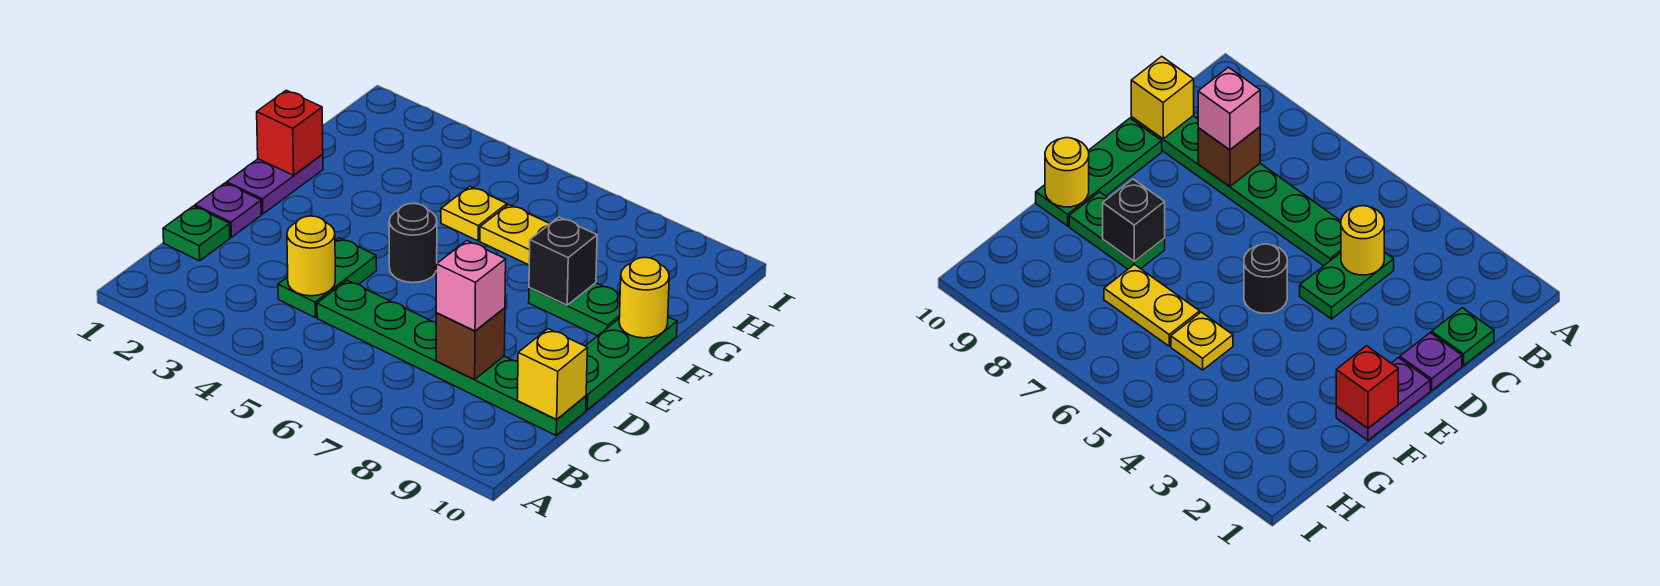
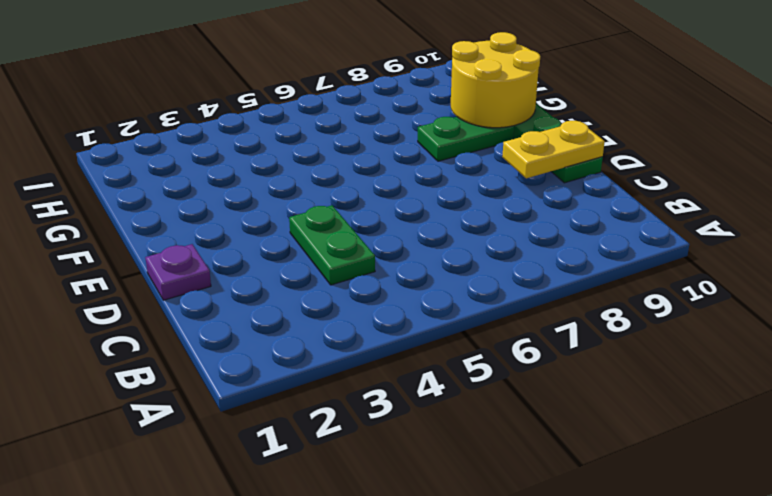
yellow 1x2 plate [502,121,605,178] -> yellow 1x2 plate moved to [480,205,550,265]
yellow 2x2 round brick [451,32,540,128] -> yellow 1x1 round brick [619,257,669,338]
none -> green 1x1 plate [163,206,230,261]
none -> green 1x6 plate [317,280,586,435]
none -> purple 1x2 plate [227,154,323,214]

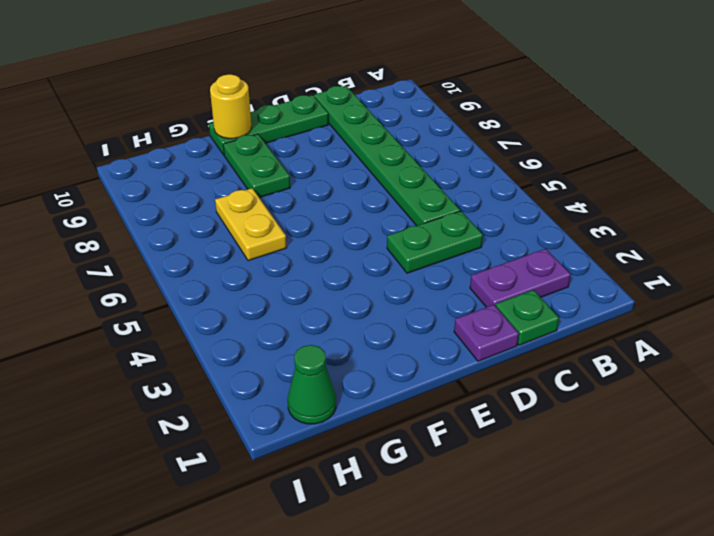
purple 1x2 plate [470,249,571,307] -> purple 1x2 plate moved to [227,154,323,214]
green 1x1 cone [288,345,336,424] -> none
none -> black 1x1 round brick [389,203,437,283]
none -> yellow 1x1 plate [441,187,507,241]
none -> yellow 1x1 round brick [287,216,335,296]

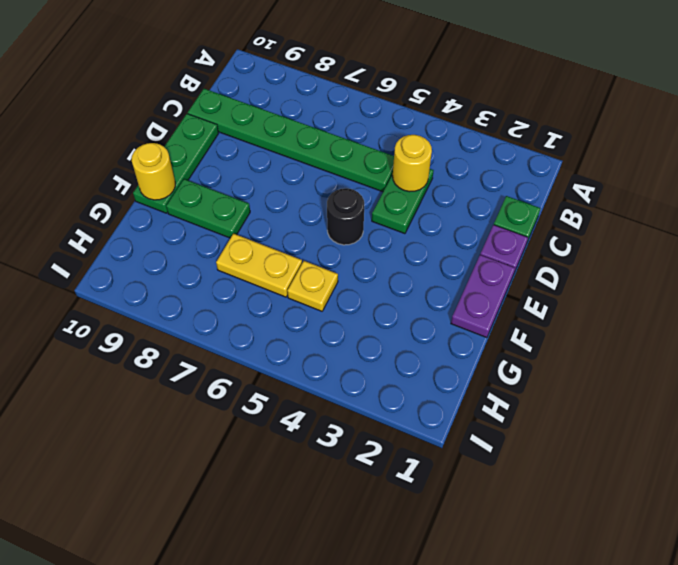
none -> brown 1x1 brick [436,308,505,379]
none -> yellow 1x1 brick [517,329,587,419]
none -> red 1x1 brick [257,90,323,175]

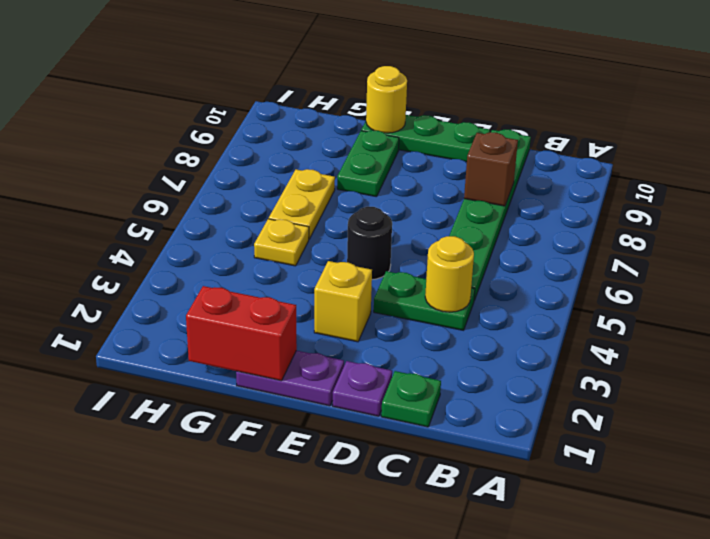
yellow 1x1 brick [314,261,372,342] -> yellow 1x1 brick moved to [517,329,587,419]
red 1x2 brick [186,286,297,381] -> red 1x1 brick [257,90,323,175]
none -> black 1x1 brick [529,217,597,305]
none -> pink 1x1 brick [436,241,506,331]

